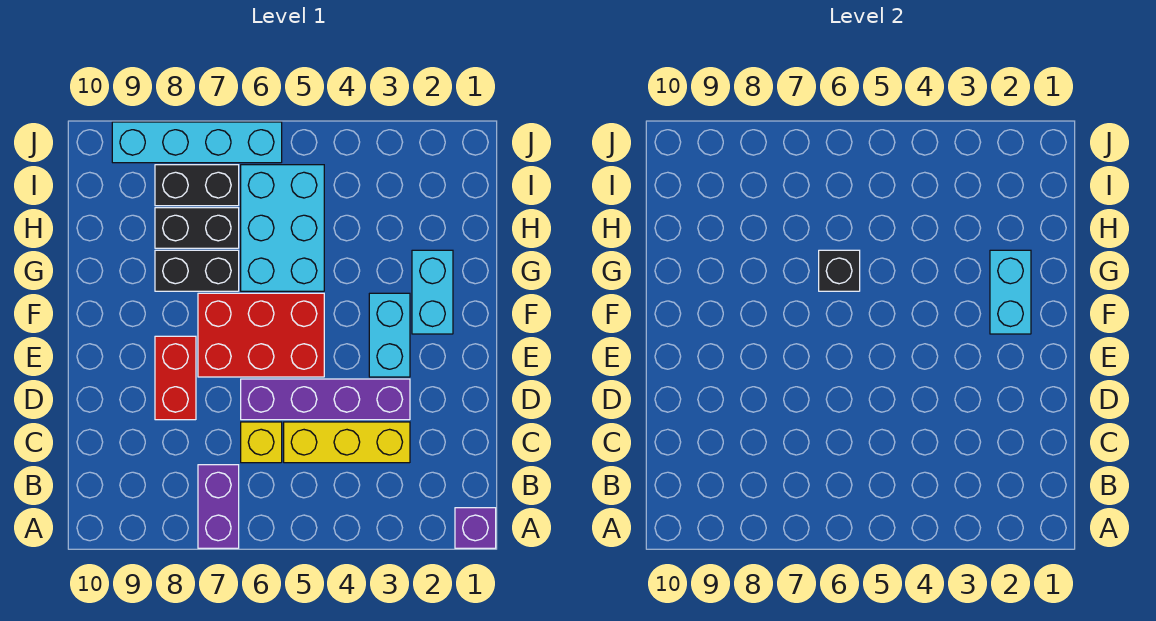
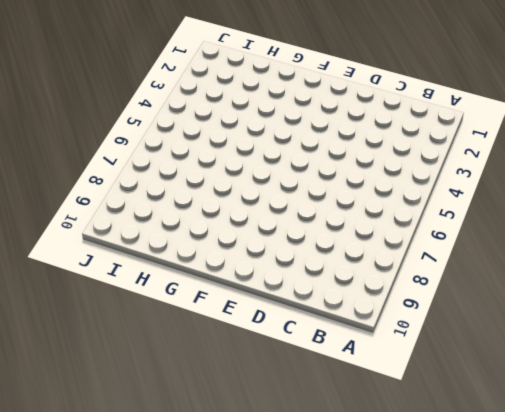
none -> purple 1x1 brick [455,508,496,548]
none -> purple 1x2 brick [198,465,239,548]
none -> yellow 1x3 brick [284,422,410,463]

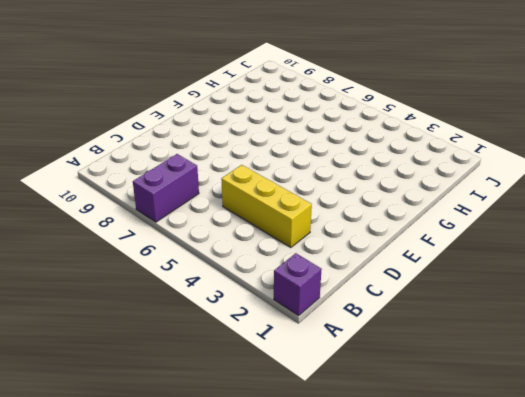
none -> yellow 1x1 brick [241,422,282,463]
none -> purple 1x4 brick [241,379,410,420]
none -> red 1x2 brick [155,336,196,420]

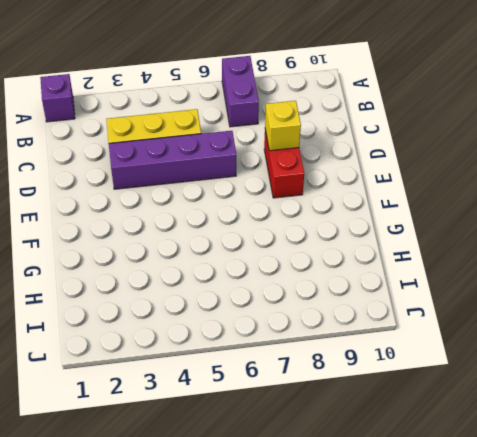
yellow 1x1 brick [265,101,301,151] -> yellow 1x1 brick moved to [241,422,282,463]
none -> cyan 1x2 brick [369,293,410,377]
none -> red 2x3 brick [198,293,324,377]
none -> cyan 1x2 brick [412,250,453,334]

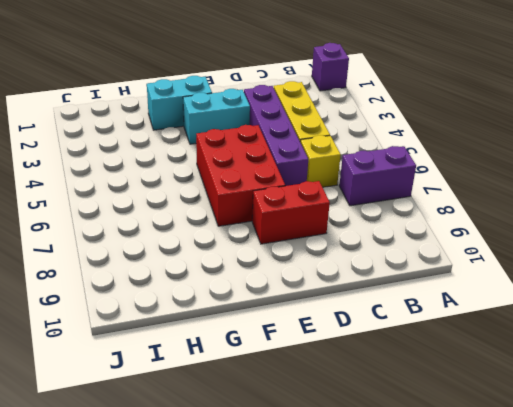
none -> cyan 2x3 brick [241,165,324,291]
none -> black 1x2 brick [155,250,239,291]
none -> black 1x2 brick [155,208,239,248]

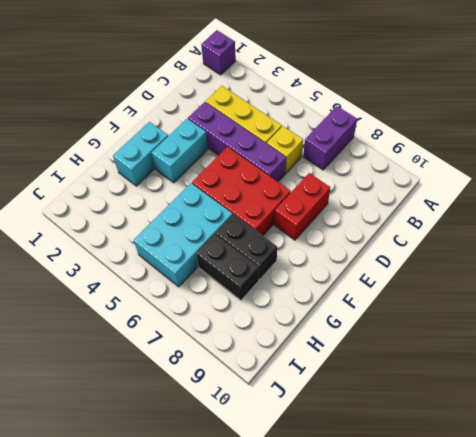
none -> black 1x2 brick [155,165,239,206]
none -> cyan 1x4 brick [112,122,282,163]
none -> cyan 1x2 brick [990,250,1031,334]

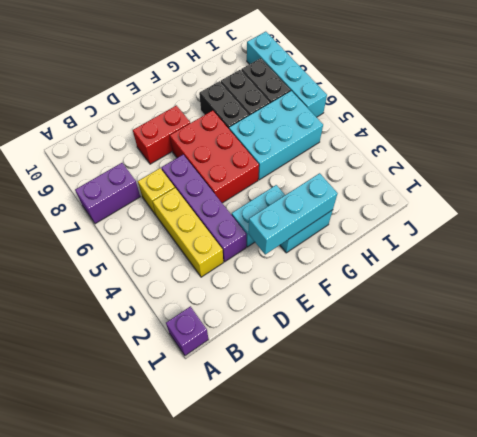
cyan 1x3 brick [249,173,338,255] -> cyan 1x2 brick [990,250,1031,334]
none -> black 1x1 brick [819,250,860,291]

